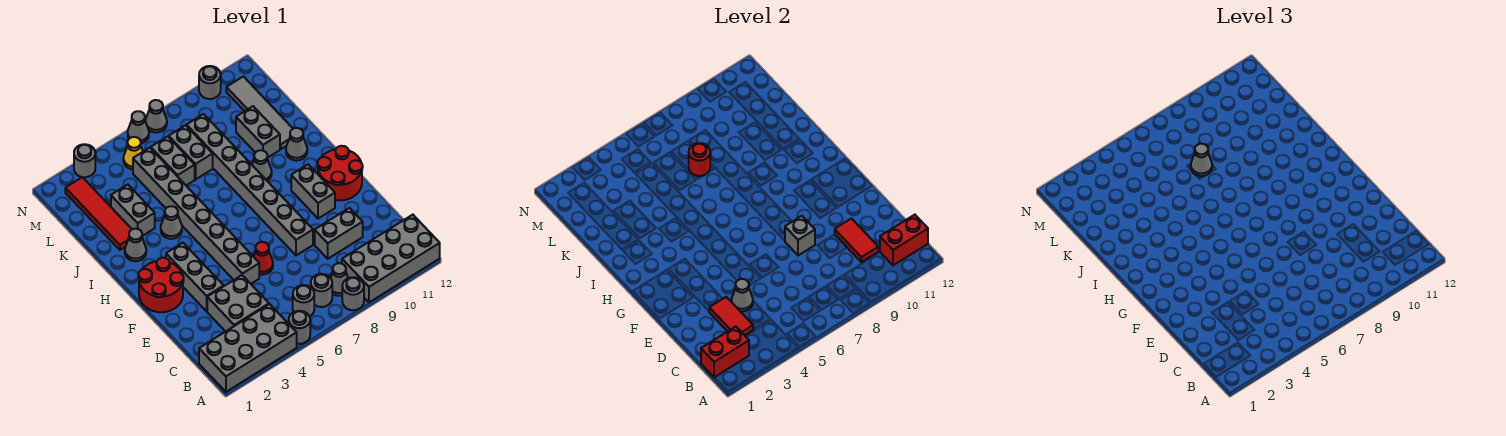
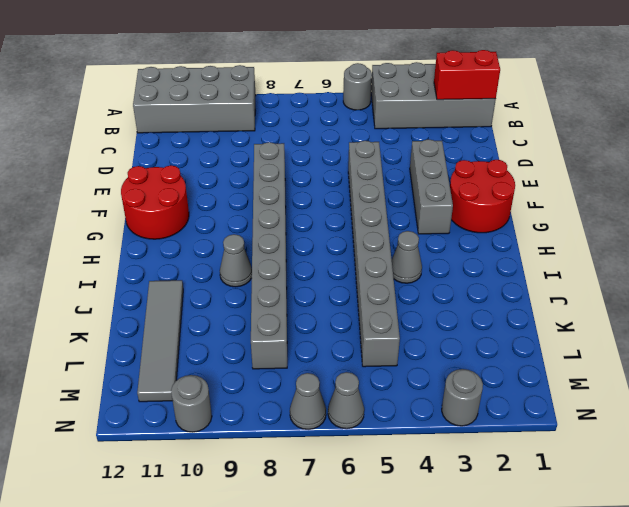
none -> grey 1x1 round brick [342,277,364,310]
none -> grey 1x1 round brick [293,285,314,317]
none -> grey 1x1 round brick [311,274,332,307]
none -> grey 1x1 cone [331,263,348,296]

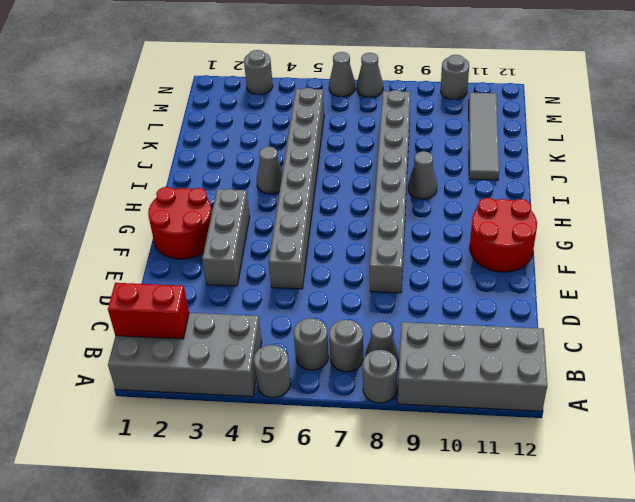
none -> grey 2x2 brick [207,275,269,332]
none -> grey 1x2 brick [315,208,363,259]
none -> red 1x1 cone [254,242,273,275]
none -> grey 1x2 brick [291,164,335,219]

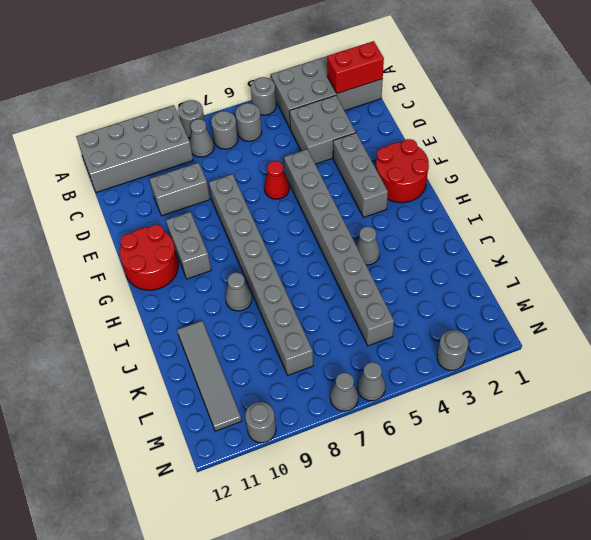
none -> grey 1x1 cone [125,229,146,261]
none -> grey 1x1 cone [286,128,307,160]
none -> red 1x4 tile [65,177,132,250]
none -> grey 1x2 brick [111,185,155,236]

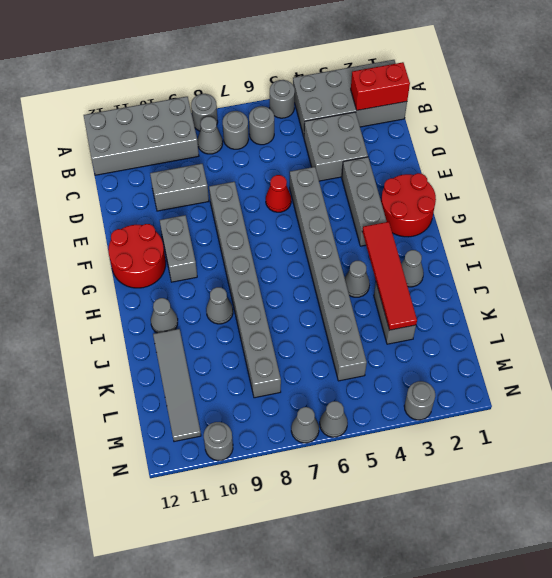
red 1x4 tile [362,222,417,330] -> red 1x4 tile moved to [65,177,132,250]
none -> grey 1x2 brick [236,106,280,157]
none -> grey 1x2 brick [151,136,195,185]
none -> grey 1x2 brick [169,125,213,179]
none -> yellow 1x1 cone [123,137,143,169]

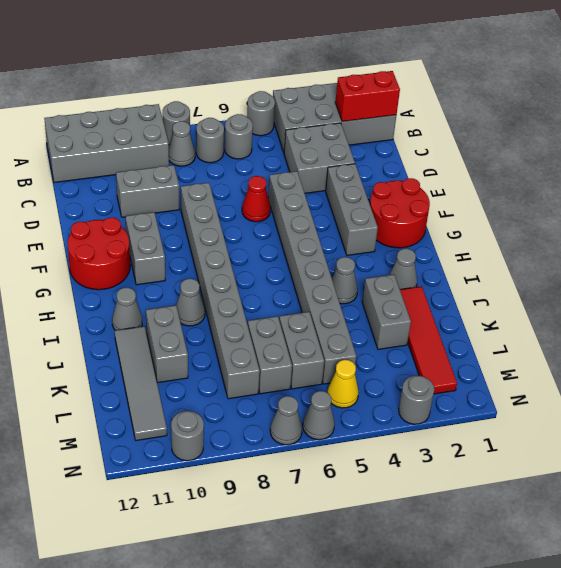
none -> red 1x2 brick [880,215,928,265]
none -> red 1x2 tile [709,297,753,335]
none -> red 1x2 tile [835,219,878,262]
none -> grey 1x1 cone [731,279,753,311]

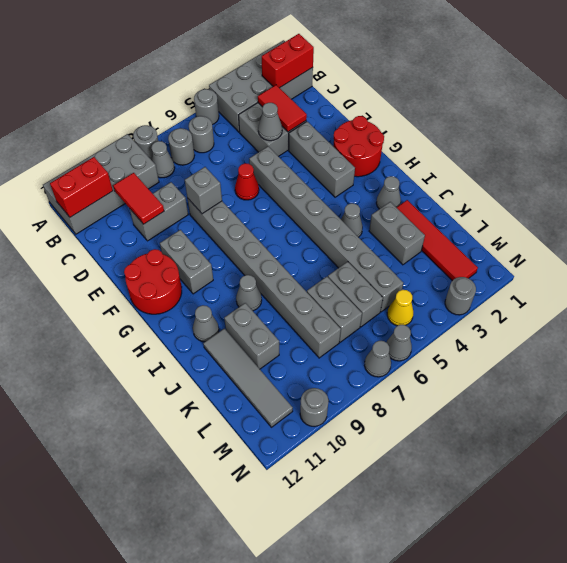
none -> red 1x1 round brick [689,143,710,176]
none -> grey 1x1 cone [1191,144,1212,176]

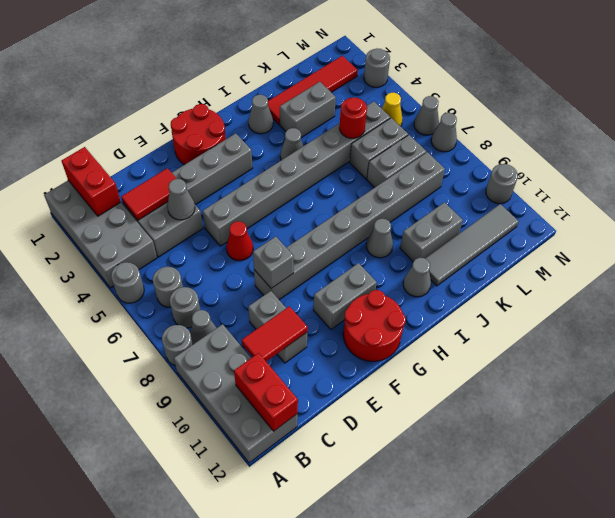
red 1x1 round brick [339,98,367,138] -> red 1x1 round brick moved to [689,143,710,176]
none -> grey 1x1 cone [1191,144,1212,176]

